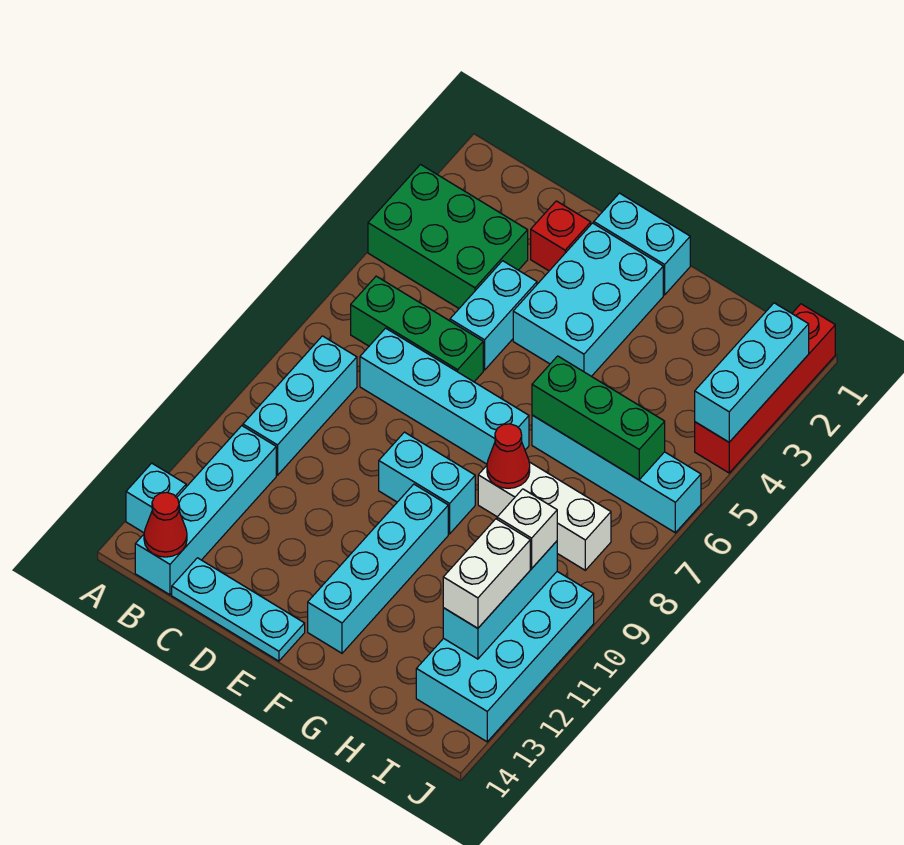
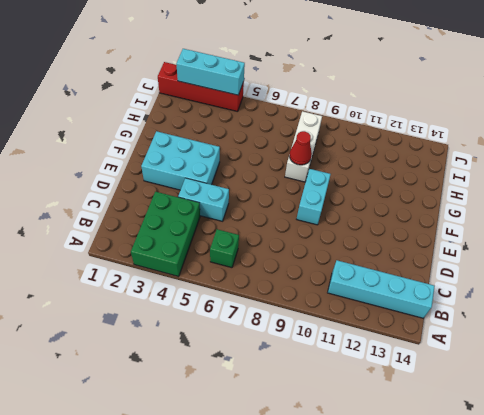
green 1x1 brick [210,229,239,268] -> green 1x3 brick [351,276,483,382]
none -> cyan 1x1 brick [126,463,186,533]
none -> cyan 1x3 brick [243,336,357,475]
none -> cyan 1x4 brick [360,328,529,464]

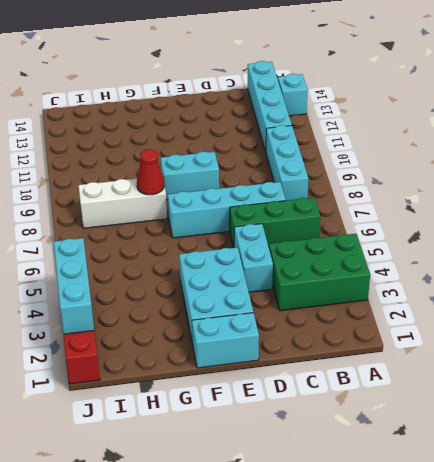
none -> cyan 1x3 plate [172,558,305,661]
none -> red 1x1 brick [531,201,591,271]
none -> cyan 1x4 brick [308,484,448,653]

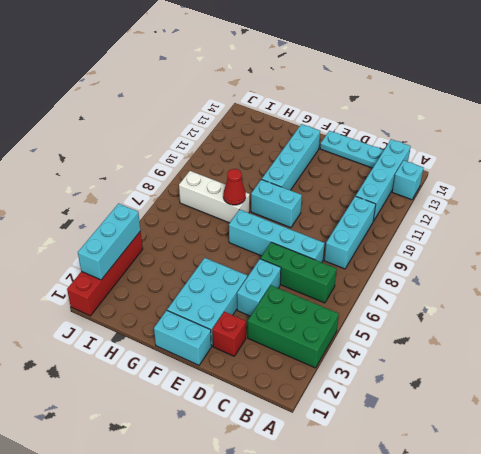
none -> cyan 1x4 brick [532,415,701,533]
none -> cyan 2x4 brick [416,572,594,742]
none -> red 1x1 cone [144,493,187,557]

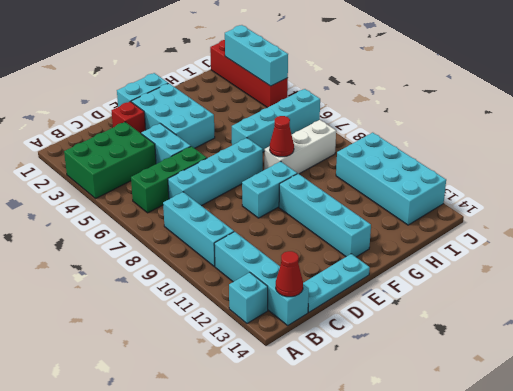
none -> green 1x3 brick [532,356,665,480]
none -> cyan 1x3 brick [443,541,557,659]
none -> white 1x1 brick [497,489,557,568]

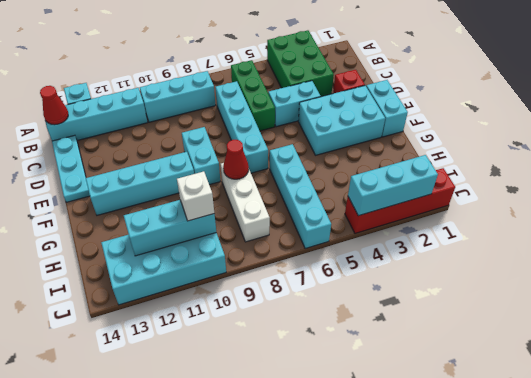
none -> green 1x3 brick [532,356,665,480]
none -> white 1x2 brick [443,519,530,628]

